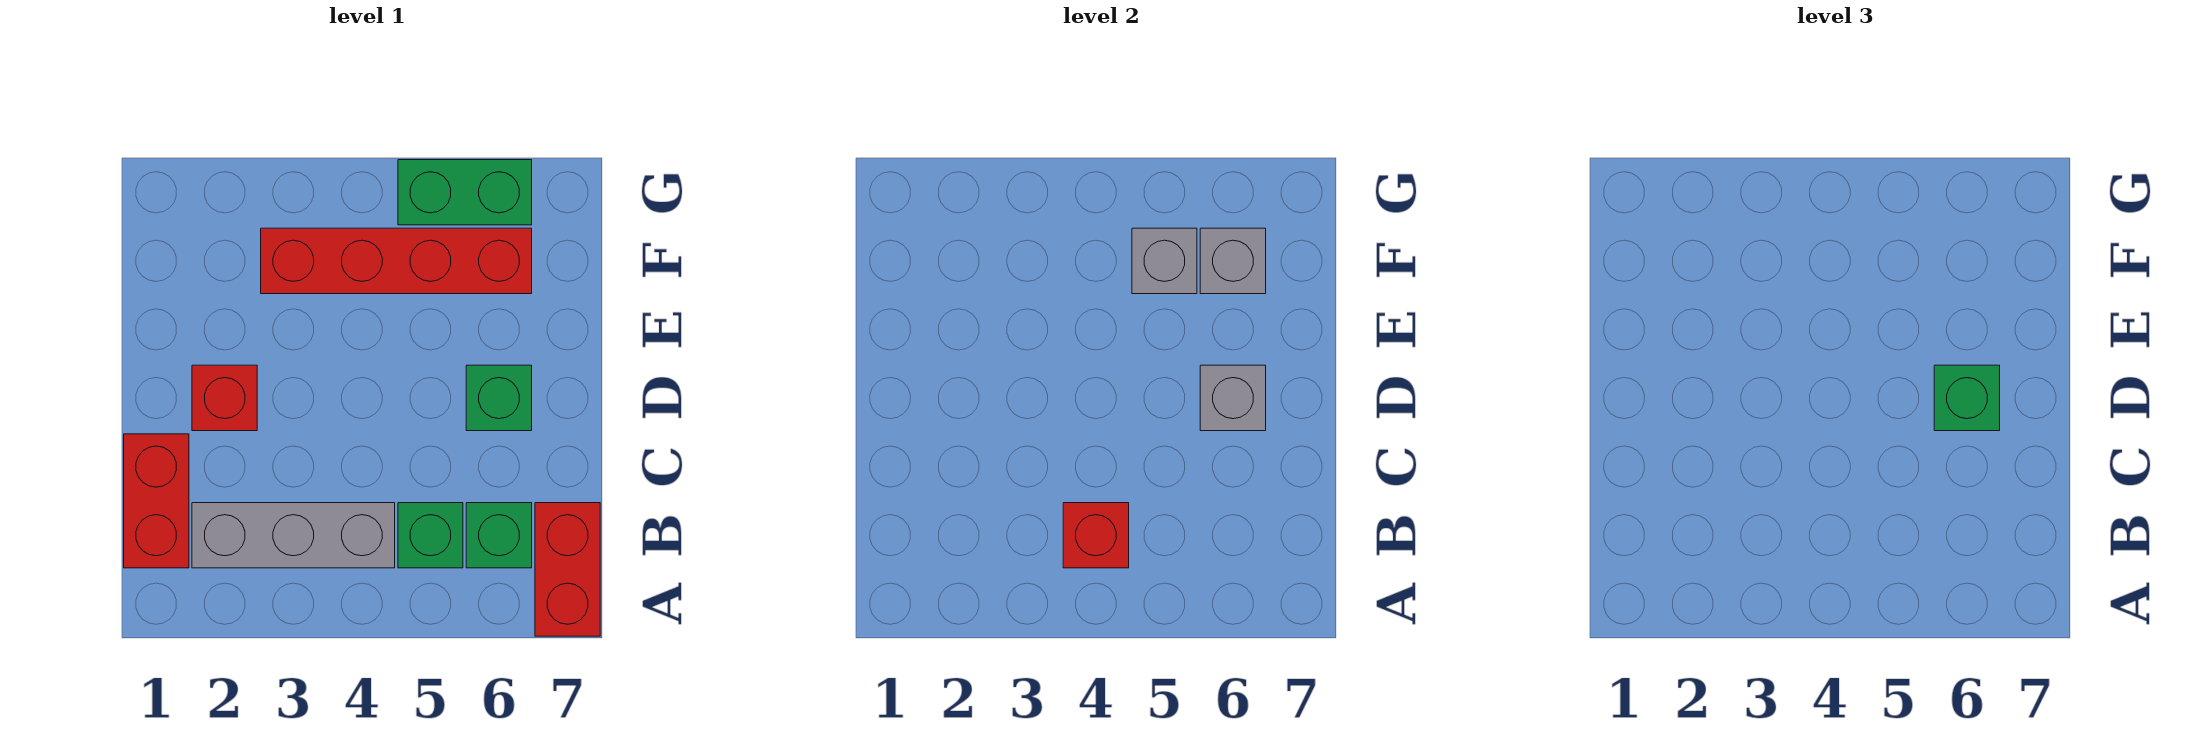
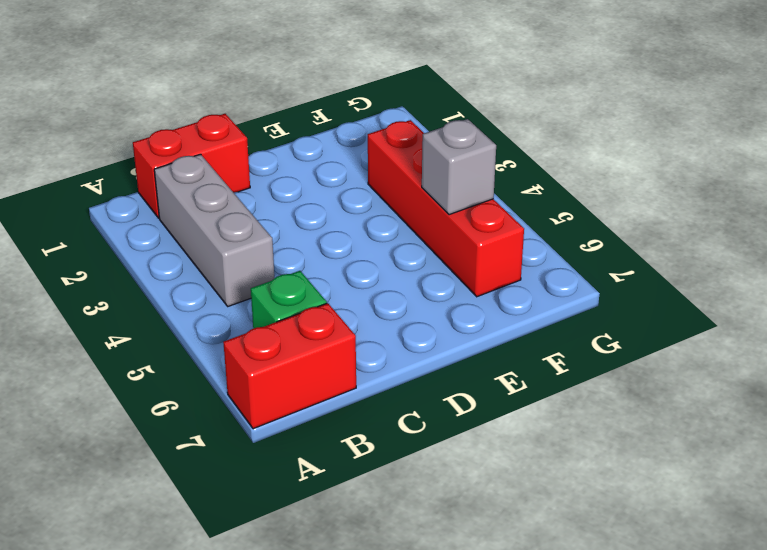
none -> green 1x1 brick [398,503,463,568]
none -> red 1x1 brick [192,365,257,431]
none -> green 1x1 brick [466,365,532,431]

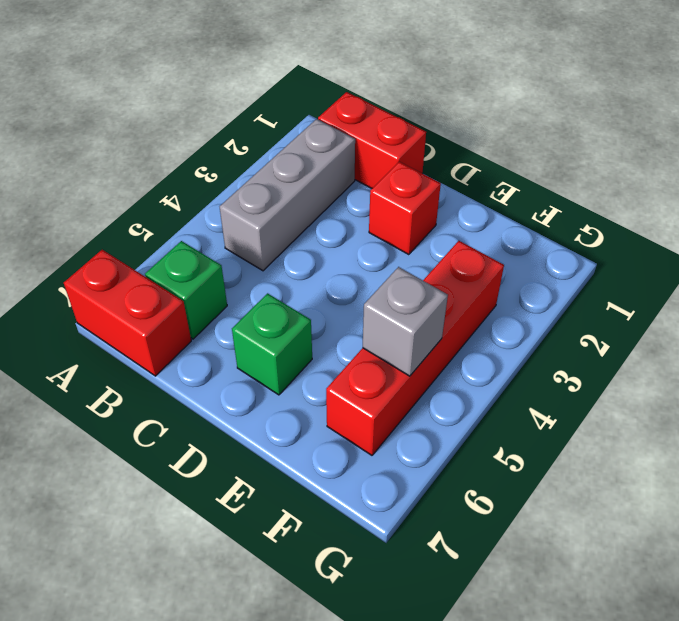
none -> green 1x1 brick [398,503,463,568]
none -> green 1x2 brick [398,160,532,225]
none -> red 1x1 brick [1063,503,1129,568]

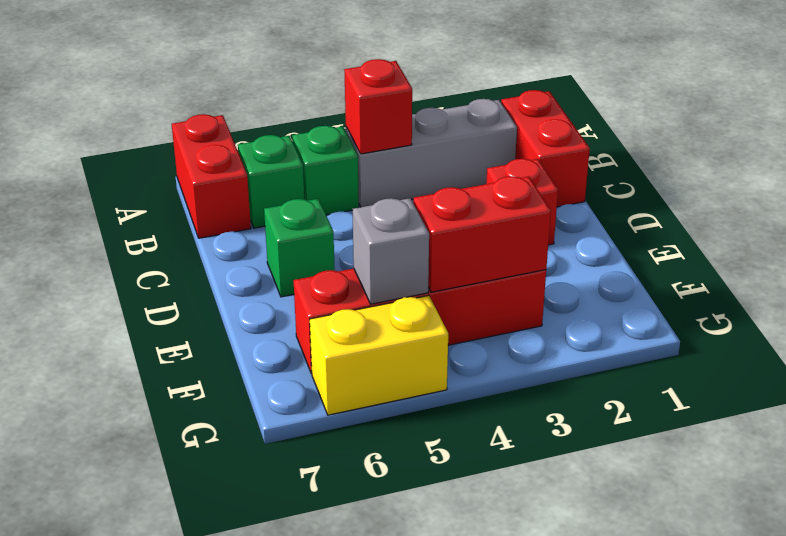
red 1x2 brick [413,176,551,292] -> none
yellow 1x2 brick [310,295,448,415] -> green 1x2 brick [398,160,532,225]
none -> grey 1x1 brick [1200,365,1266,431]
none -> grey 1x1 brick [1200,228,1266,294]
none -> green 1x1 brick [1934,365,2000,431]

